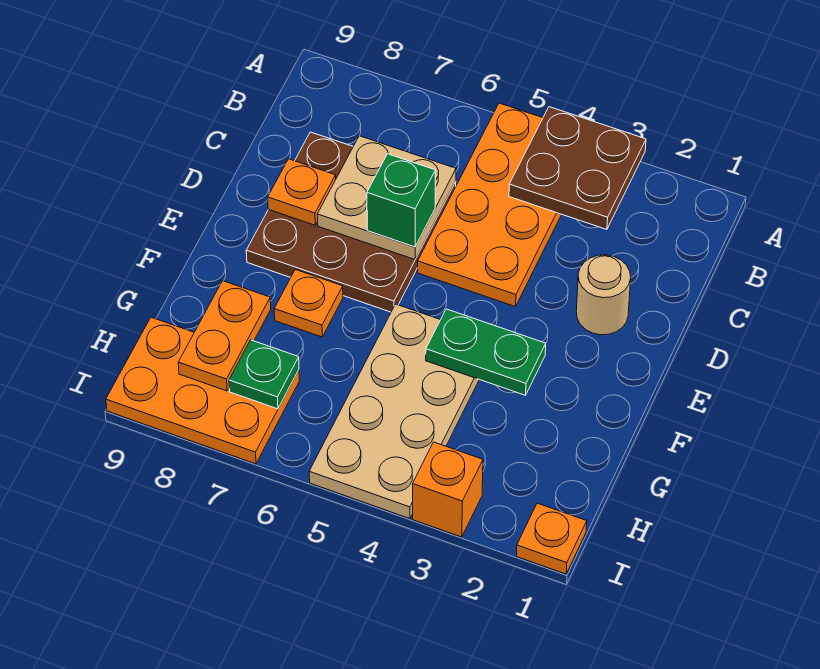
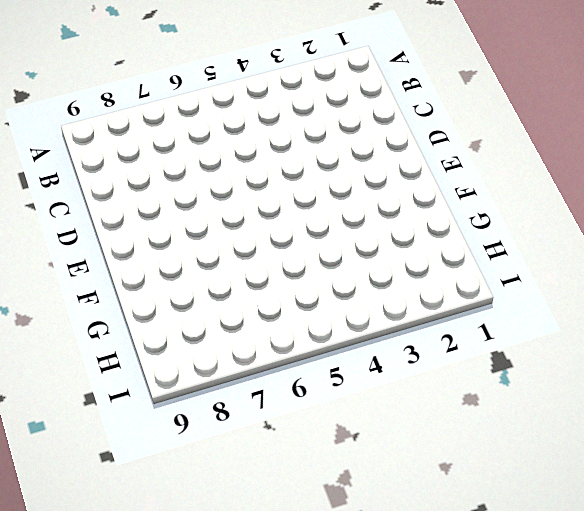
none -> orange 2x4 plate [418,103,562,307]
none -> brown 3x3 plate [246,132,456,312]
none -> tan 1x1 round brick [576,255,631,335]

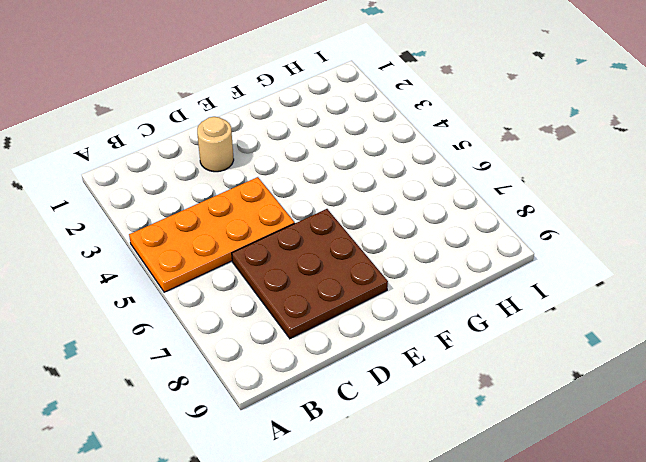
none -> tan 2x4 plate [309,304,479,519]
none -> orange 1x1 plate [274,270,343,337]
none -> orange 2x3 plate [106,317,299,464]

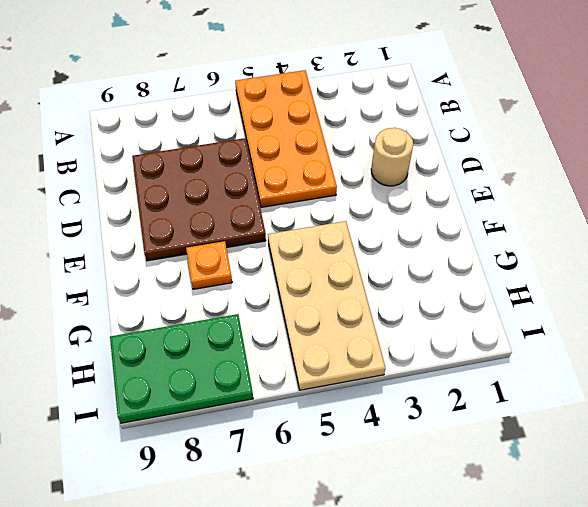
green 2x3 plate [110,314,253,423] -> orange 2x3 plate [106,317,299,464]
none -> orange 1x1 plate [516,503,587,574]
none -> orange 1x1 brick [413,442,483,537]
none -> brown 2x2 plate [509,107,646,230]

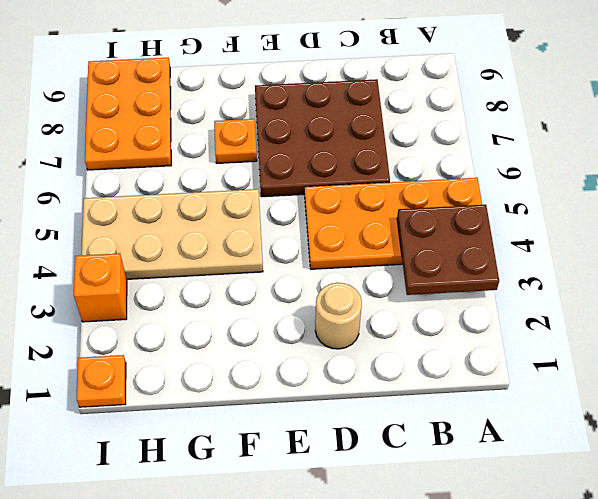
none -> tan 2x2 plate [317,136,456,259]
none -> orange 1x1 plate [268,159,336,225]
none -> green 1x2 plate [426,309,546,395]

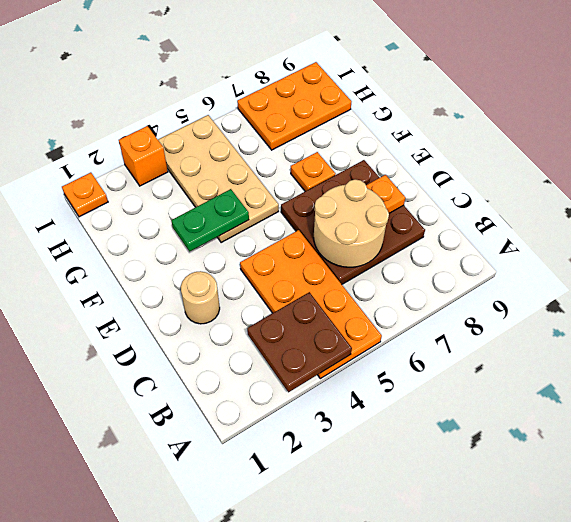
tan 2x2 round brick [314,179,389,267] -> tan 2x2 plate [317,136,456,259]
none -> orange 1x2 plate [178,281,271,391]
none -> green 1x1 plate [229,340,299,409]
none -> green 1x1 brick [367,154,436,247]

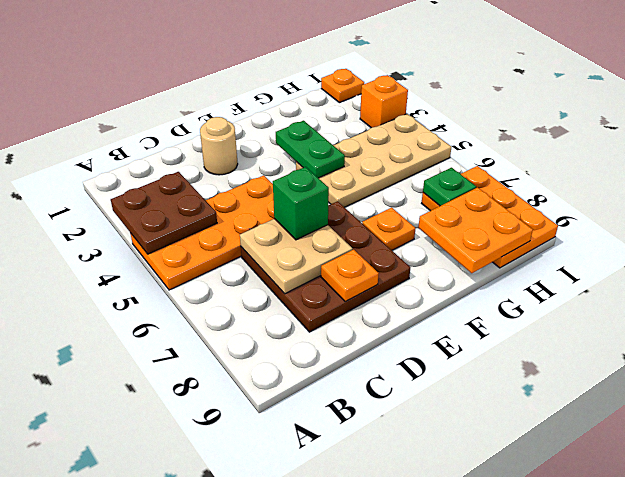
orange 2x2 plate [418,187,533,273] -> orange 1x2 plate [178,281,271,391]

